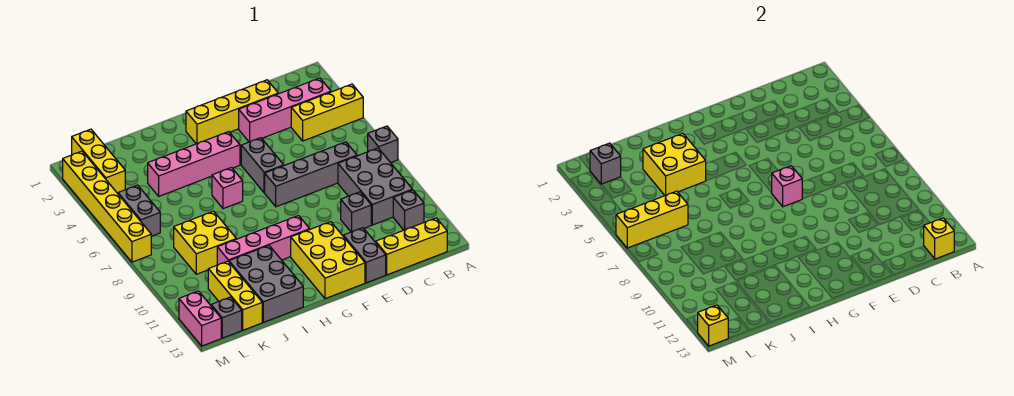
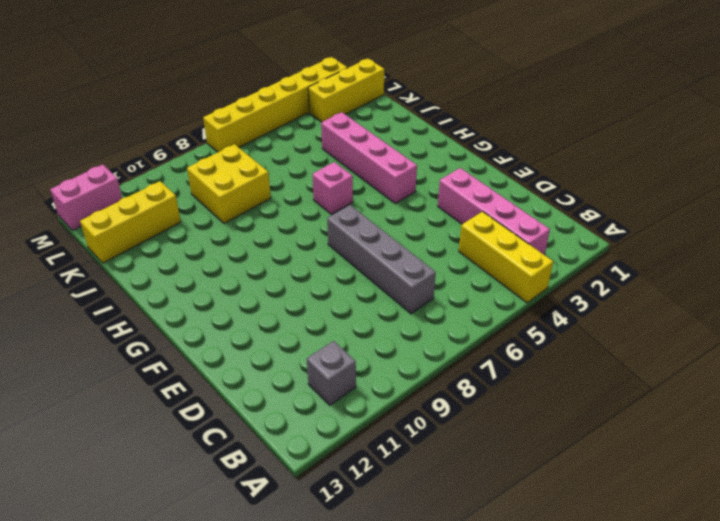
none -> grey 1x1 brick [368,126,398,163]
none -> grey 2x3 brick [338,148,412,225]
none -> yellow 1x3 brick [376,218,447,275]

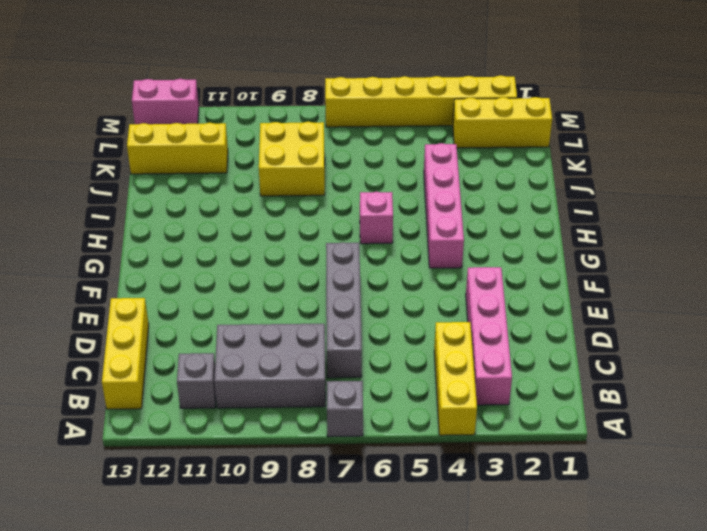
none -> yellow 1x4 brick [186,80,278,144]
none -> grey 1x1 brick [341,192,371,232]
none -> grey 1x2 brick [343,228,386,283]

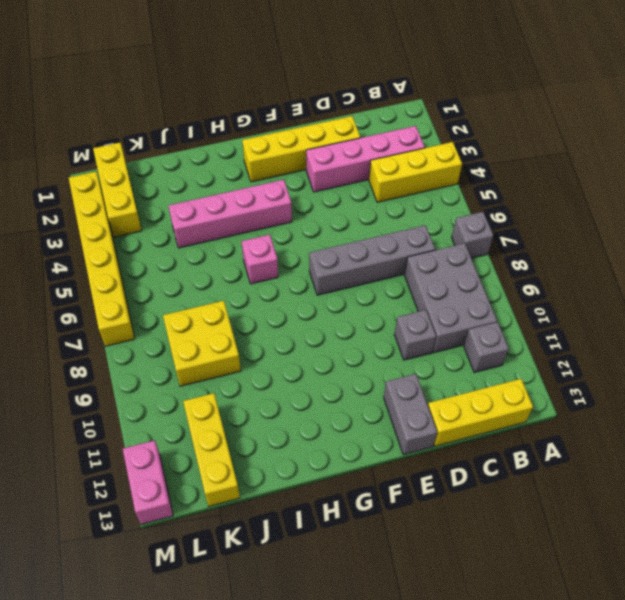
none -> grey 1x2 brick [241,138,284,193]
none -> yellow 2x3 brick [291,222,365,299]
none -> pink 1x4 brick [217,216,310,265]

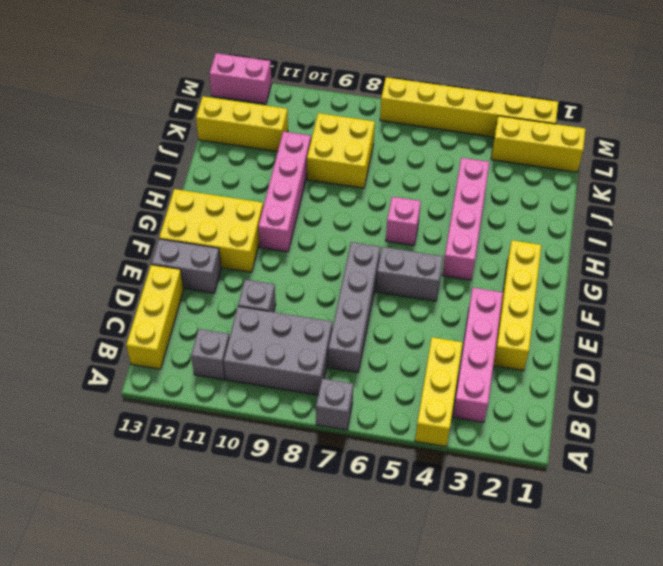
none -> grey 2x3 brick [229,245,303,322]
none -> grey 1x2 brick [118,185,160,236]
none -> grey 1x1 brick [211,297,242,338]

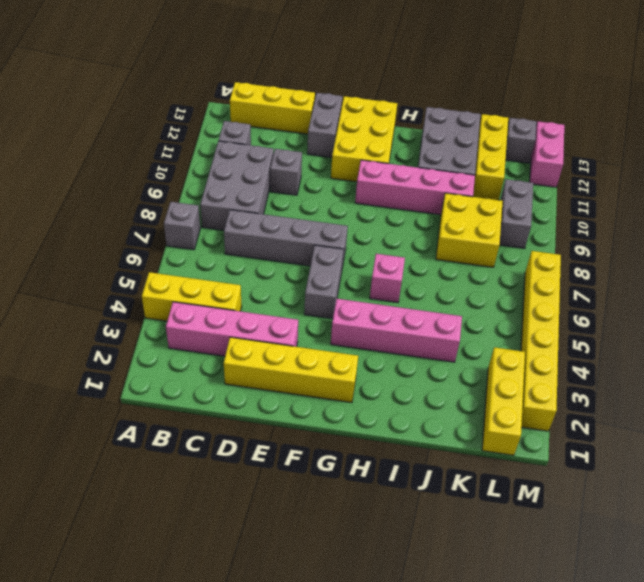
grey 1x2 brick [500,179,533,249] -> grey 1x2 brick moved to [118,185,160,236]
none -> yellow 1x1 brick [924,218,954,259]
none -> pink 1x1 brick [771,166,802,207]
none -> yellow 2x2 brick [643,134,706,195]

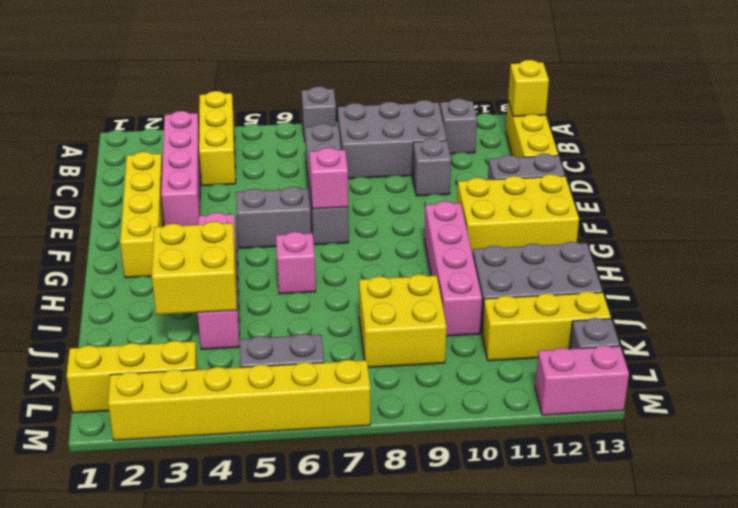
none -> yellow 1x3 brick [616,191,688,248]
none -> grey 1x1 brick [590,143,621,184]
none -> yellow 1x1 brick [698,305,728,346]

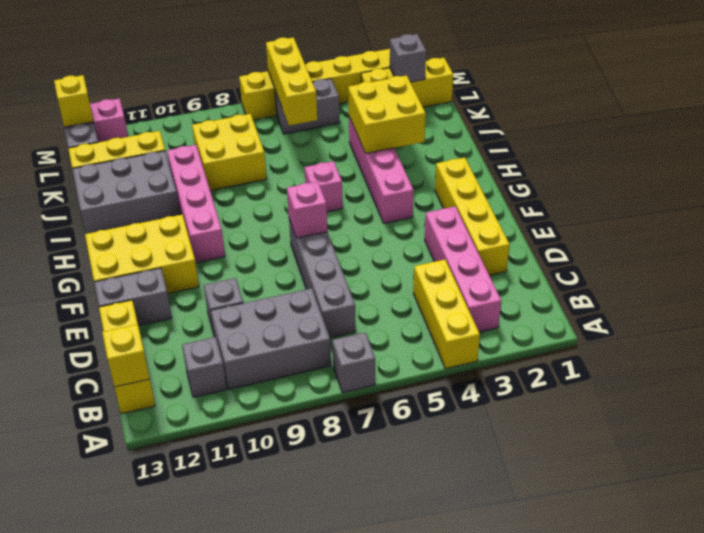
none -> grey 1x2 brick [241,138,284,193]

